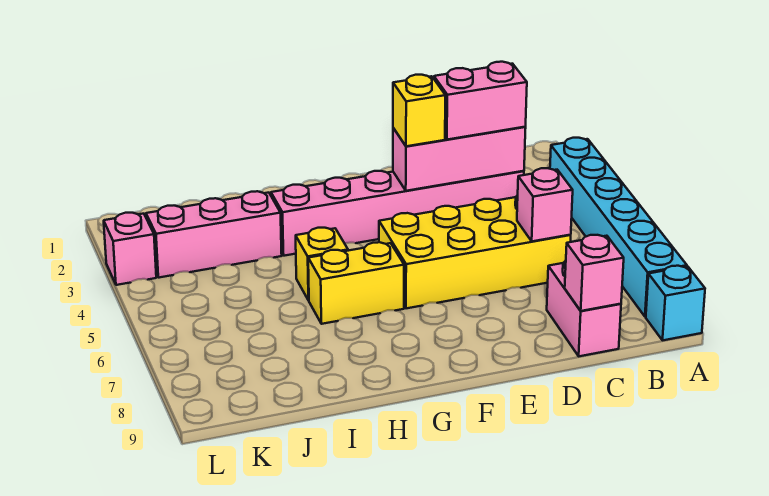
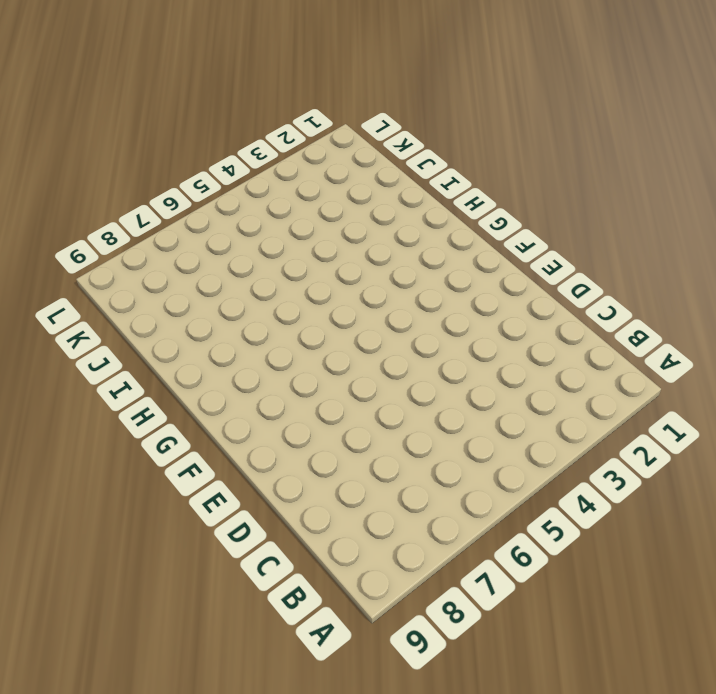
none -> cyan 1x6 brick [550,138,687,317]
none -> cyan 1x1 brick [646,266,705,340]
none -> pink 1x6 brick [271,171,524,256]

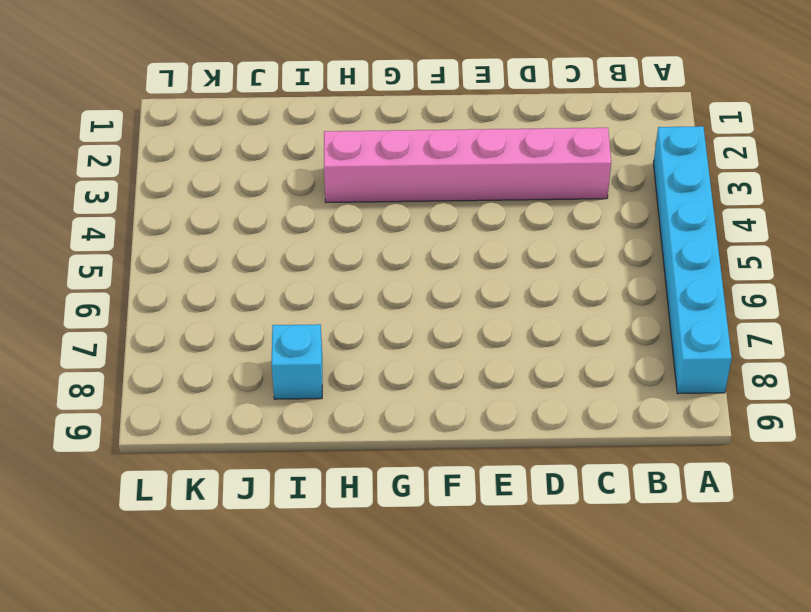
cyan 1x1 brick [272,324,322,399] -> cyan 1x1 brick moved to [646,266,705,340]
none -> yellow 2x4 brick [379,195,571,308]
none -> pink 1x2 brick [547,261,621,356]
none -> yellow 1x2 brick [308,242,404,324]

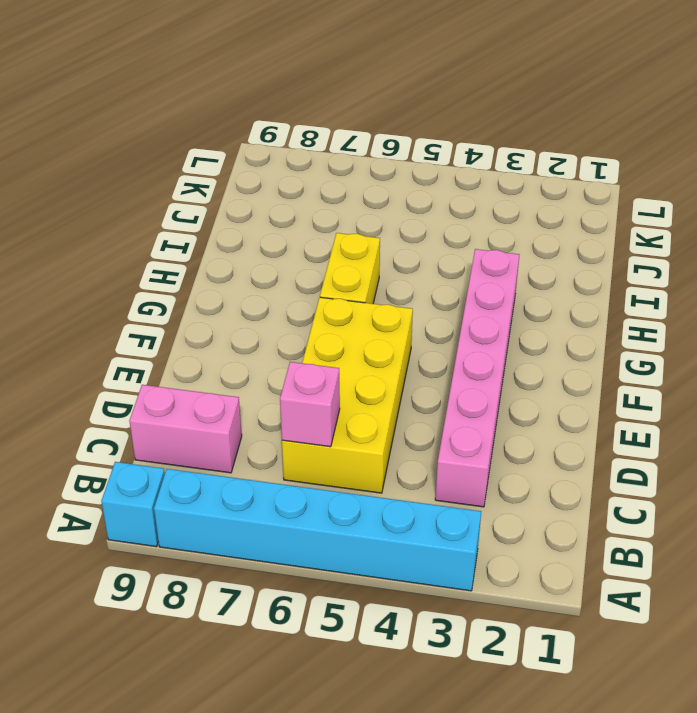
none -> yellow 1x1 brick [296,228,348,300]
none -> pink 1x3 brick [146,191,282,278]
none -> pink 1x1 brick [104,213,156,285]

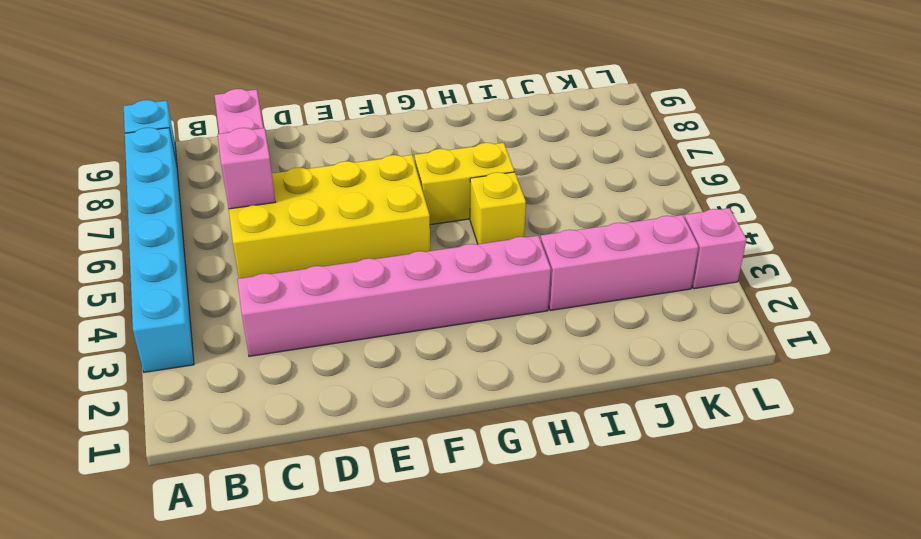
none -> pink 1x3 brick [393,127,526,191]
none -> pink 1x1 brick [565,235,624,311]
none -> pink 1x2 brick [434,62,527,140]

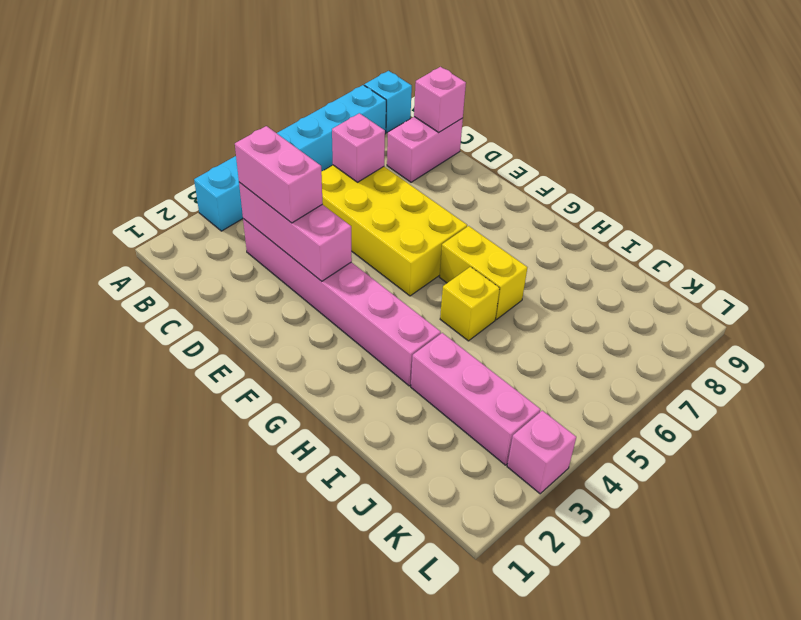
none -> yellow 1x1 brick [393,75,445,146]

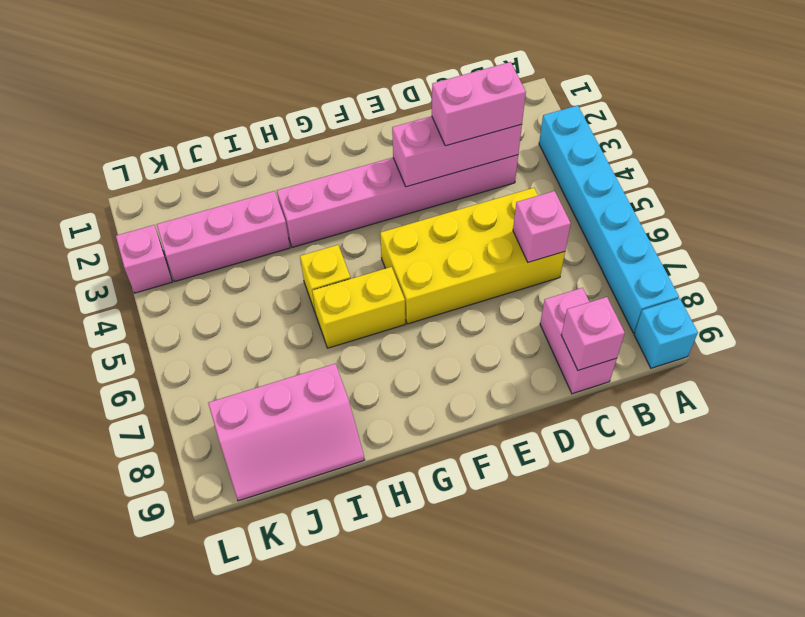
pink 2x3 slope [208,364,365,501] -> none
none -> yellow 1x1 brick [393,75,445,146]

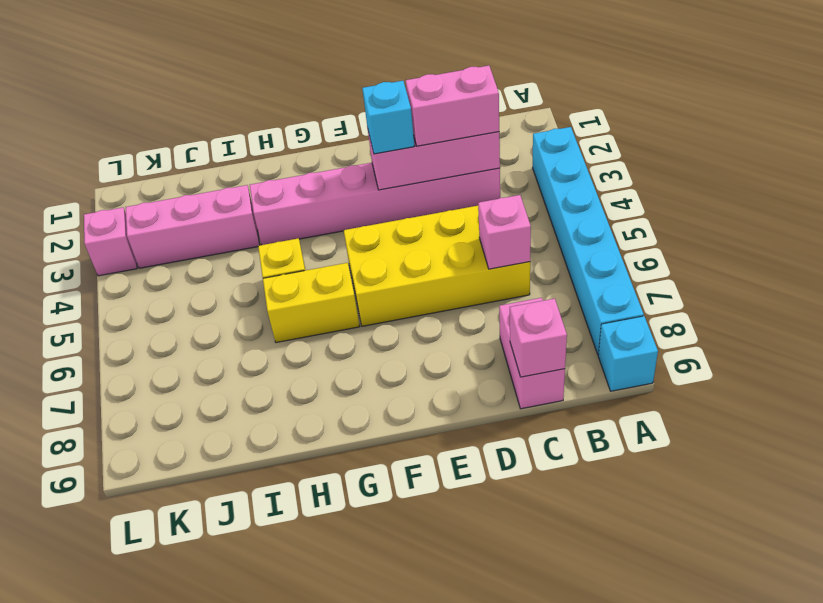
cyan 1x1 brick [362,81,414,154] -> yellow 1x1 brick [393,75,445,146]

